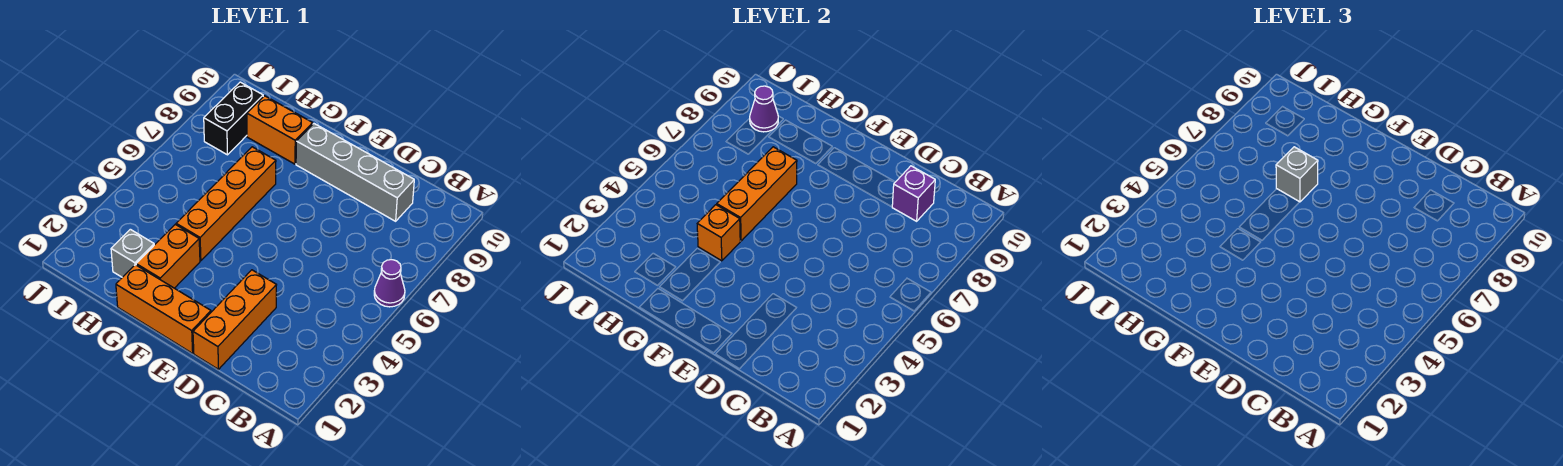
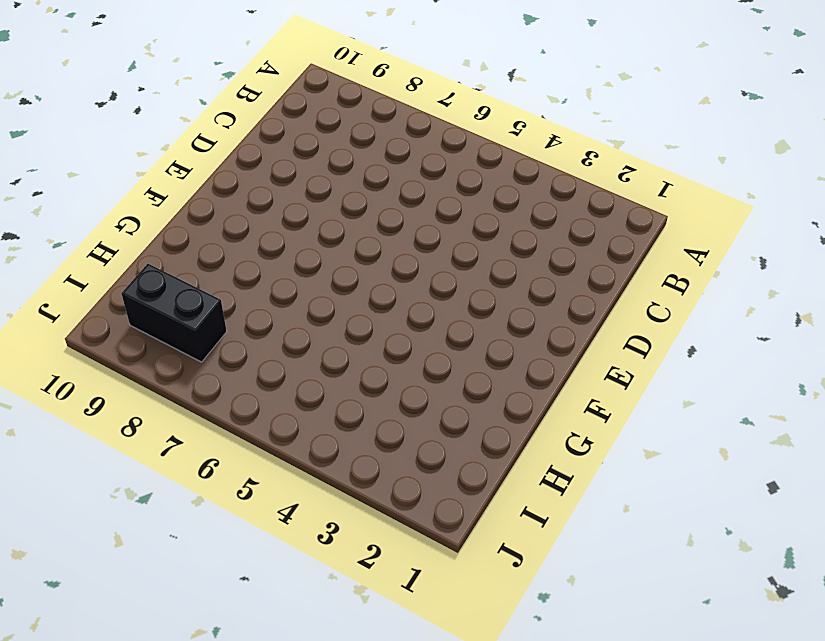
none -> purple 1x1 cone [374,260,405,307]
none -> grey 1x4 brick [296,124,414,221]
none -> orange 1x3 brick [193,270,276,369]

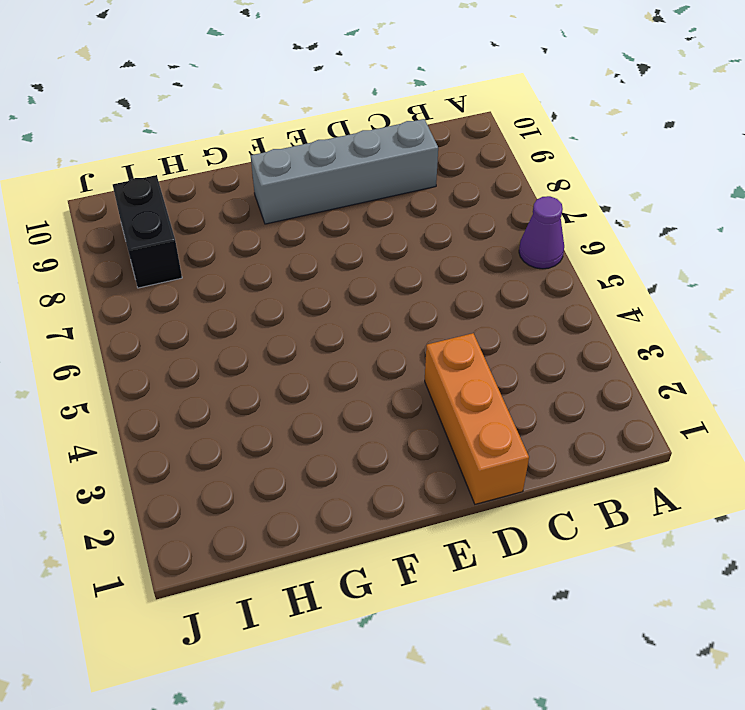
none -> orange 1x3 brick [116,265,211,353]
none -> orange 1x2 brick [136,224,200,288]
none -> orange 1x4 brick [176,147,276,261]

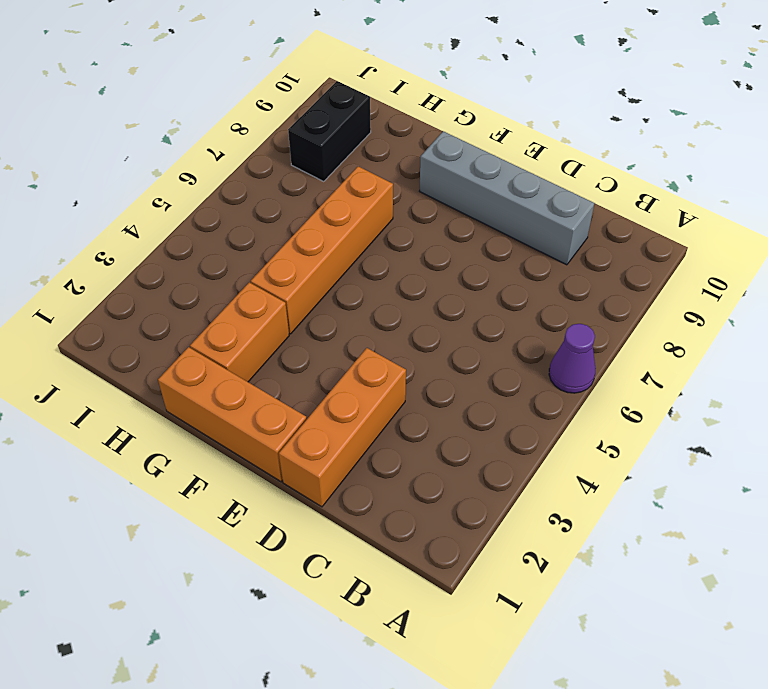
none -> orange 1x2 brick [247,96,313,164]
none -> grey 1x1 brick [111,229,154,277]
none -> purple 1x1 brick [892,166,935,221]

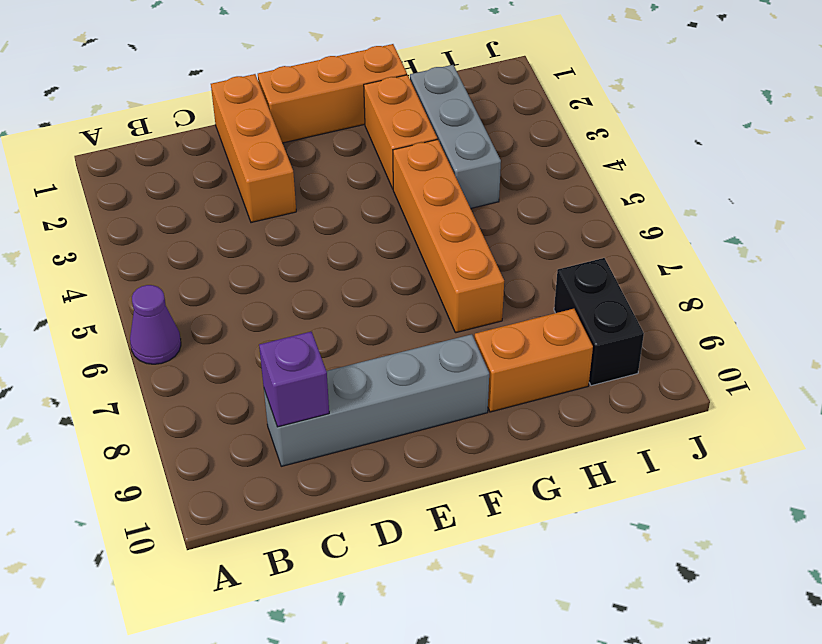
grey 1x3 brick [410,65,501,208] -> grey 1x1 brick [111,229,154,277]
none -> orange 1x1 brick [697,205,740,261]
none -> orange 1x3 brick [717,147,797,241]
none -> purple 1x1 cone [750,86,778,132]

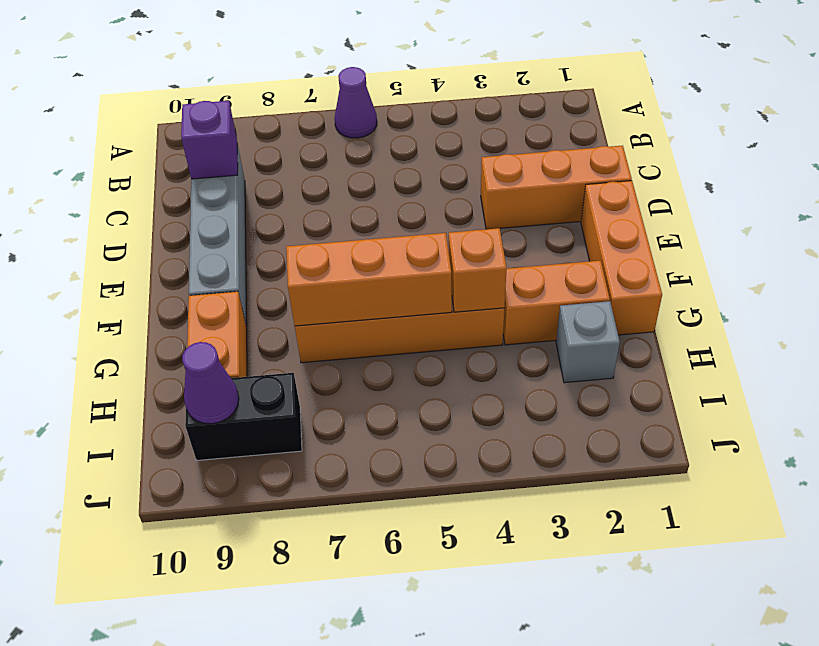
none -> grey 1x1 brick [1276,147,1318,202]

